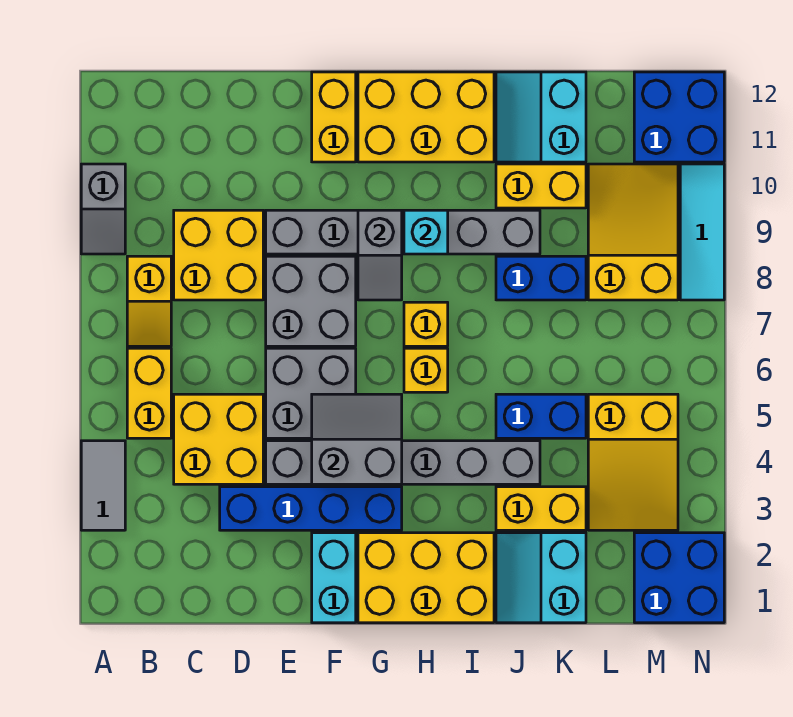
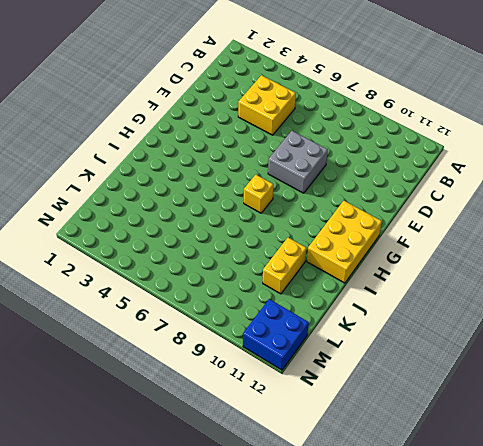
none -> grey 1x2 tile [81,441,125,530]
none -> grey 1x2 slope [81,164,125,254]
none -> yellow 1x2 brick [127,348,171,438]
none -> yellow 1x2 slope [127,256,171,346]

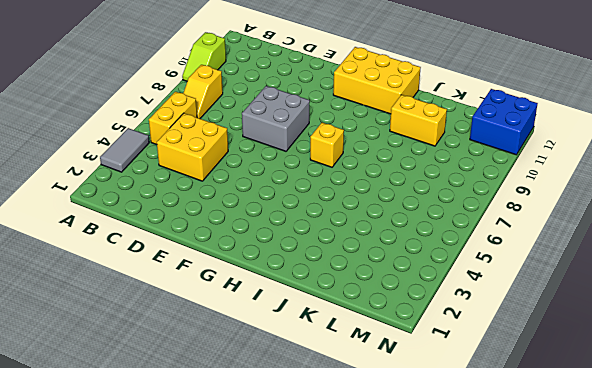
lime 1x2 slope [182,32,226,81] -> grey 1x2 slope [81,164,125,254]
none -> yellow 2x2 brick [174,210,263,300]
none -> blue 1x4 brick [220,487,402,530]
none -> grey 1x6 brick [266,441,540,484]
none -> grey 2x2 brick [266,348,356,438]

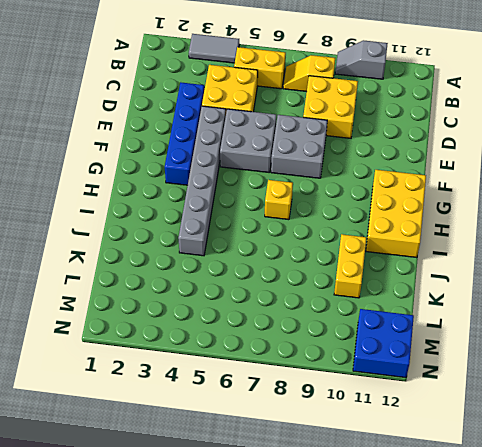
none -> grey 1x6 brick [266,210,540,254]
none -> cyan 1x2 brick [312,533,356,623]
none -> yellow 1x2 brick [312,72,356,162]
none -> yellow 2x3 brick [358,533,494,623]

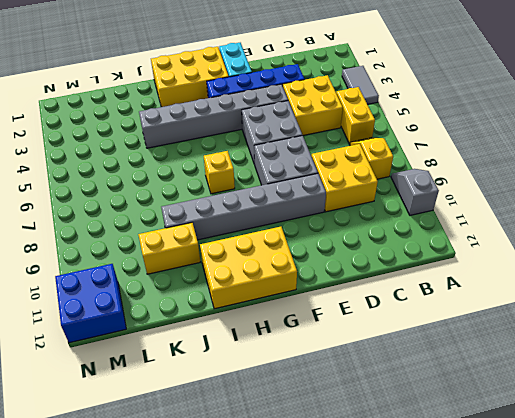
none -> yellow 1x2 brick [312,72,356,162]
none -> yellow 1x1 brick [404,348,448,392]
none -> cyan 2x2 slope [496,533,586,623]
none -> yellow 1x2 brick [496,487,586,530]

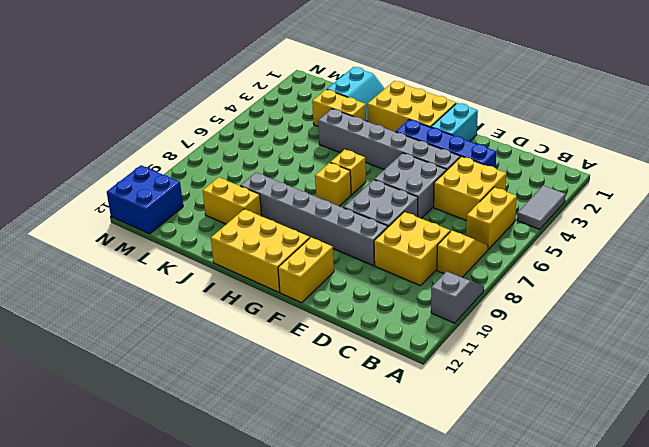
none -> blue 1x2 brick [496,394,586,438]
none -> blue 1x2 brick [496,256,586,300]
none -> cyan 2x2 slope [496,72,586,162]
none -> yellow 2x3 slope [588,394,678,530]

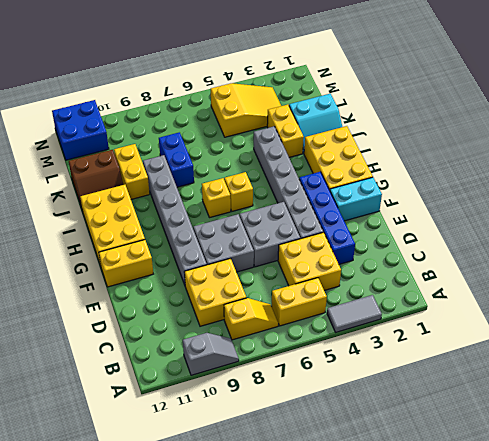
brown 2x2 slope [69,150,124,211] -> cyan 2x2 slope [496,72,586,162]
none -> blue 1x2 brick [496,394,586,438]
none -> yellow 2x3 slope [588,164,678,300]
none -> blue 2x2 brick [634,533,724,623]
none -> cyan 1x3 tile [680,164,724,300]

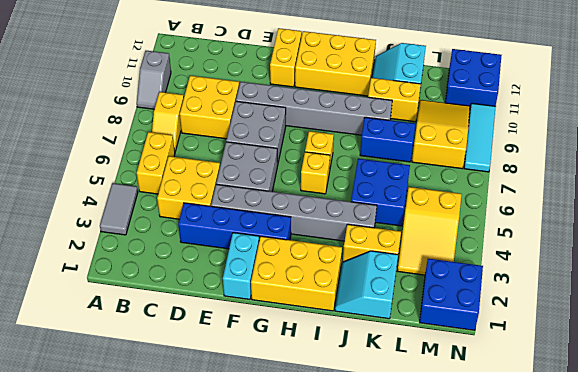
blue 2x2 brick [351,159,410,226] -> blue 1x2 brick [496,394,586,438]
none -> grey 2x2 slope [312,394,402,484]
none -> grey 1x2 slope [358,210,402,300]
none -> cyan 1x1 brick [404,210,448,254]

